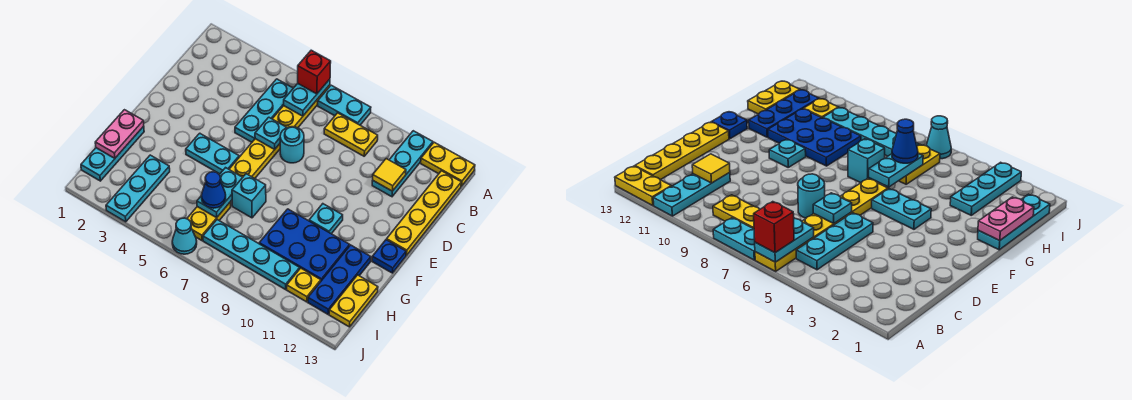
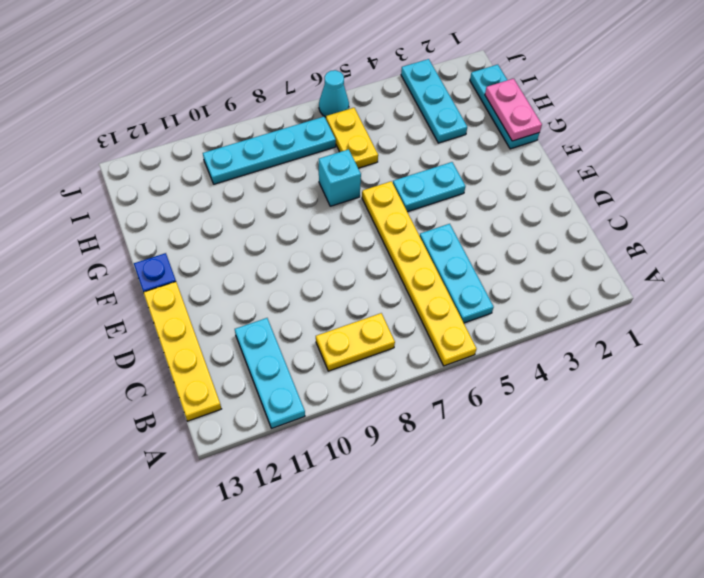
none -> cyan 1x2 plate [318,85,371,125]
none -> yellow 1x2 plate [421,142,475,186]
none -> cyan 1x1 round brick [280,127,304,163]

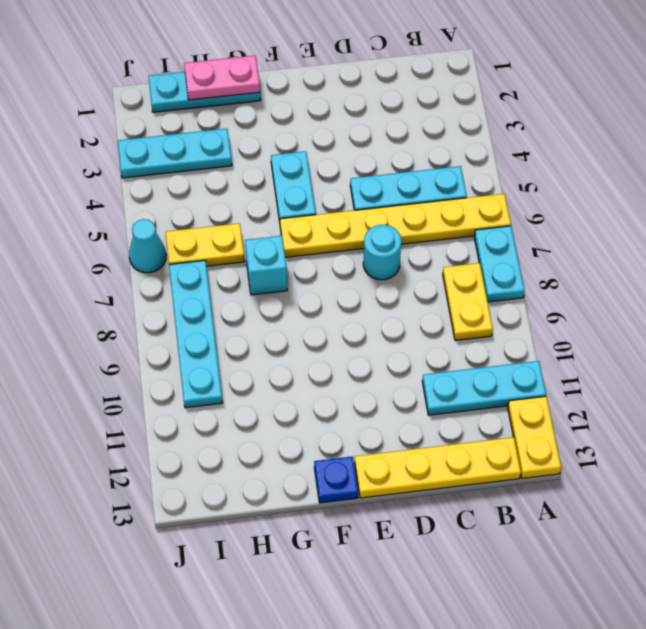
none -> cyan 1x1 plate [309,204,343,234]
none -> blue 2x3 plate [259,209,350,281]
none -> blue 1x3 plate [308,245,371,314]

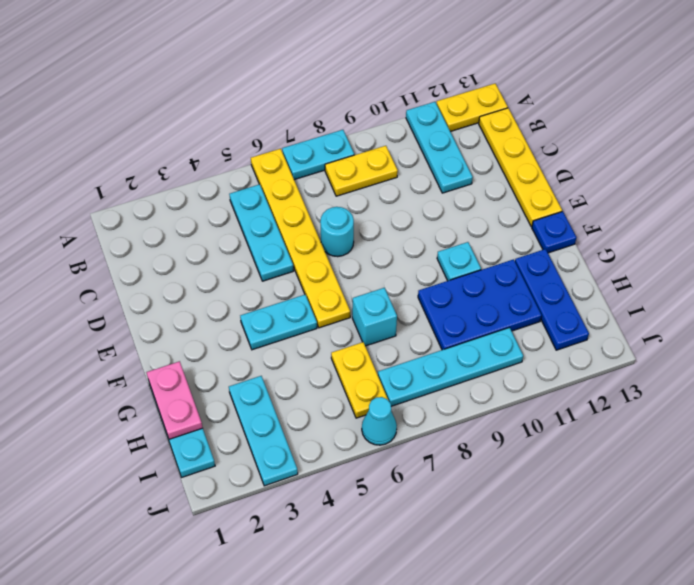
none -> yellow 1x2 plate [329,275,378,327]
none -> yellow 1x1 plate [287,268,321,302]
none -> cyan 1x2 plate [284,79,330,116]

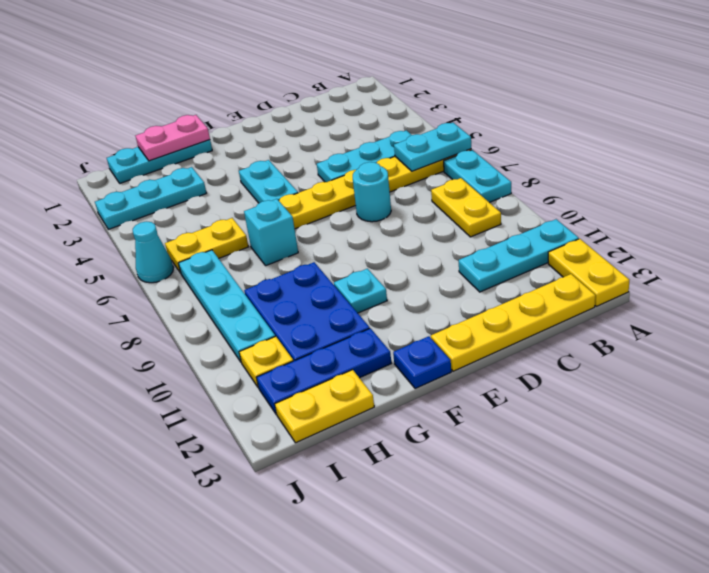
none -> yellow 1x1 tile [373,159,406,191]
none -> cyan 1x1 plate [255,117,287,149]
none -> cyan 1x2 plate [197,168,243,217]

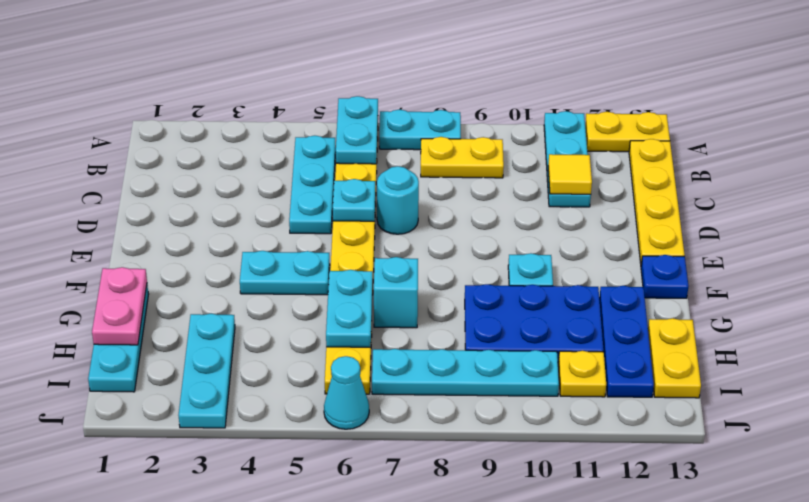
none -> red 1x1 brick [298,50,331,94]
none -> blue 1x1 cone [202,172,226,208]

